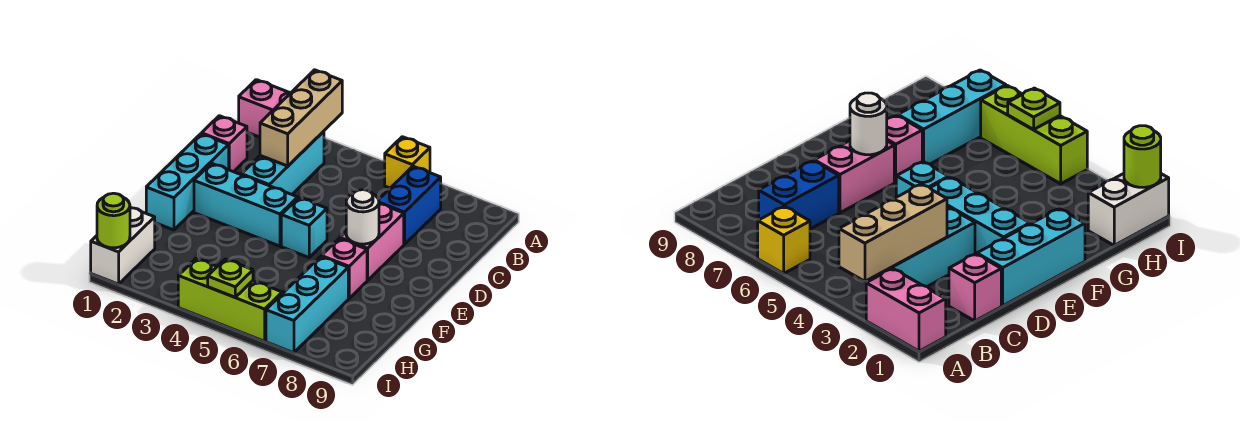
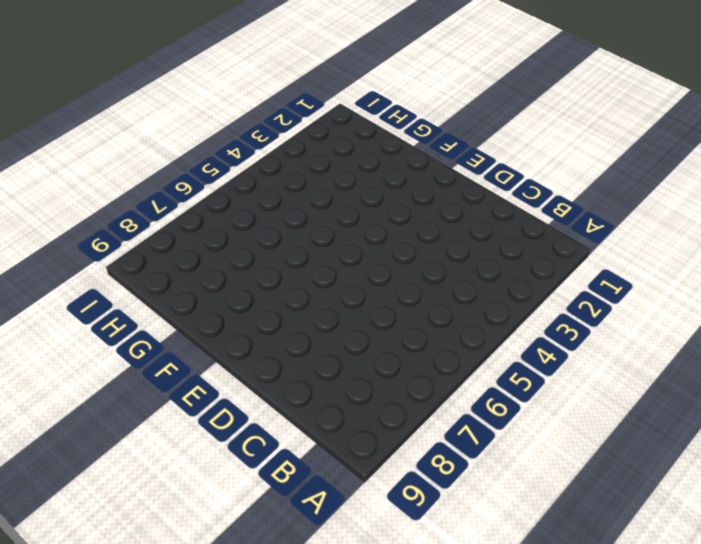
none -> pink 1x2 brick [239,80,290,137]
none -> yellow 1x1 brick [385,137,430,188]
none -> cyan 1x3 brick [242,131,324,194]

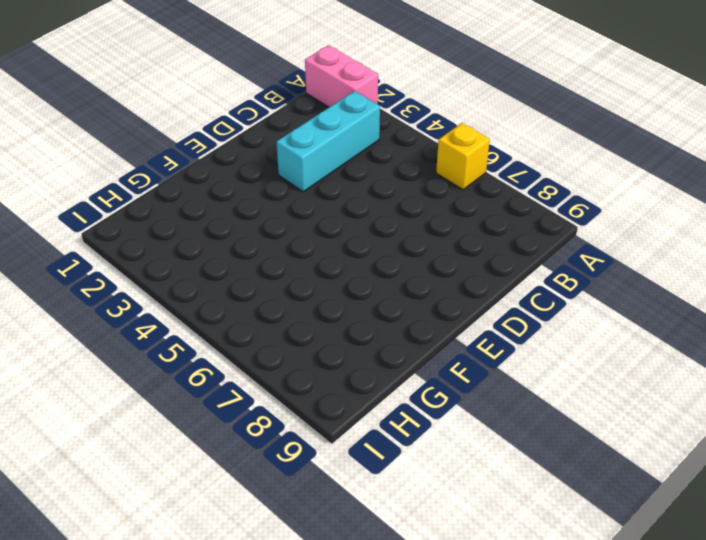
none -> blue 1x2 brick [379,166,441,244]
none -> pink 1x1 brick [202,116,247,172]
none -> cyan 1x3 brick [146,134,229,230]

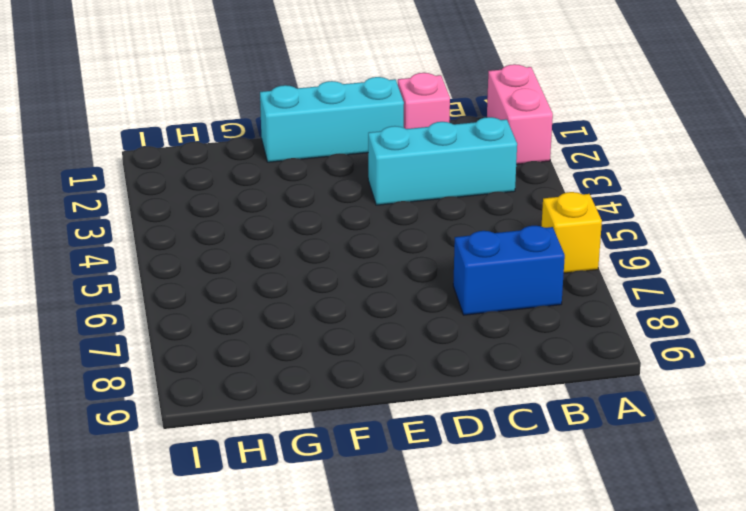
none -> pink 1x2 brick [340,204,404,280]
none -> cyan 1x3 brick [194,163,298,246]
none -> cyan 1x1 brick [281,198,327,257]

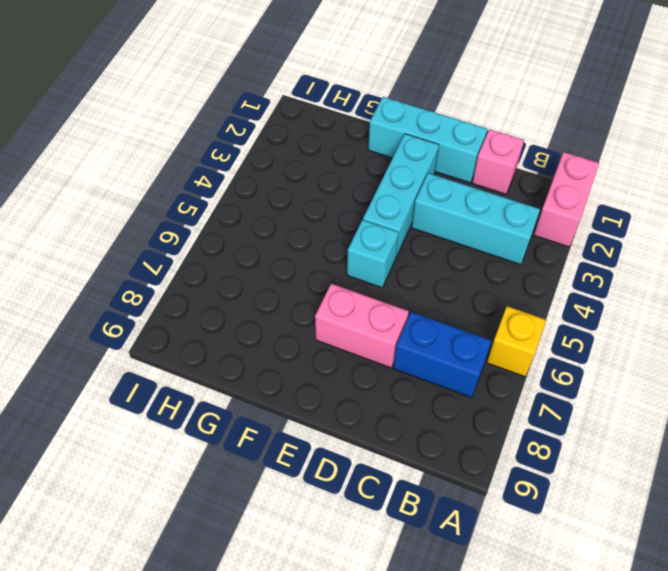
none -> pink 1x1 brick [321,239,367,298]
none -> cyan 1x3 brick [266,257,348,353]
none -> white 1x2 brick [91,207,155,284]

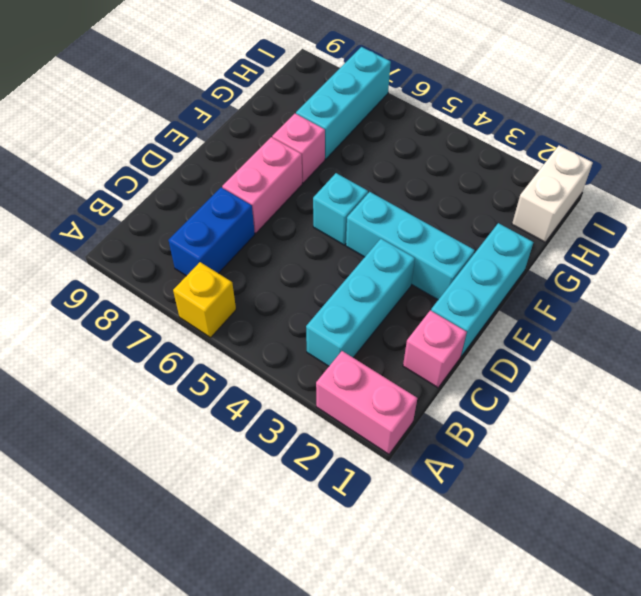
none -> lime 1x3 brick [178,259,282,341]
none -> tan 1x3 brick [260,70,342,166]
none -> white 1x1 round brick [346,190,379,244]

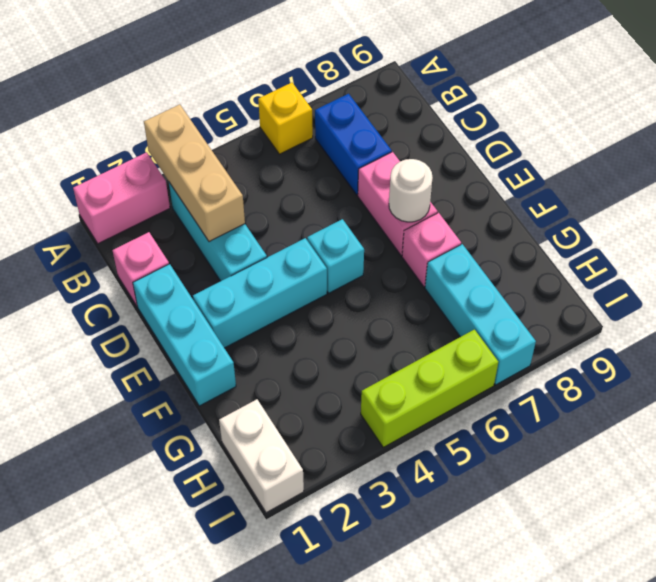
none -> lime 1x1 round brick [97,193,130,248]
none -> lime 1x1 plate [208,259,253,297]

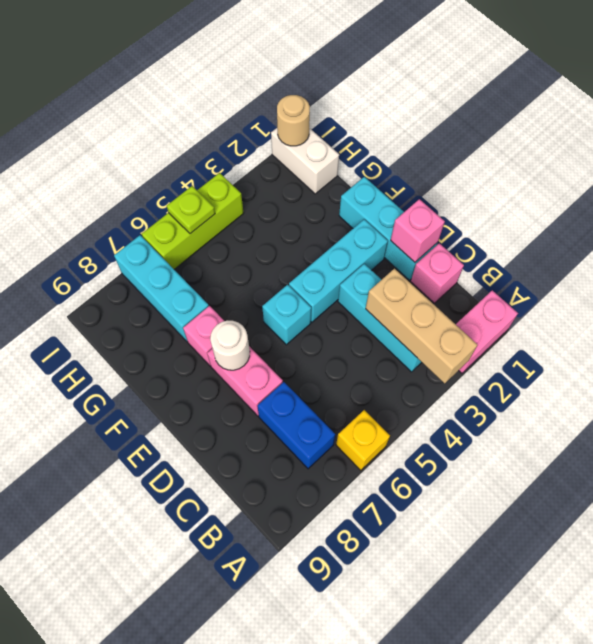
pink 1x1 brick [391,199,445,263] -> none
tan 1x1 round brick [277,95,310,146] -> lime 1x1 round brick [97,193,130,248]

